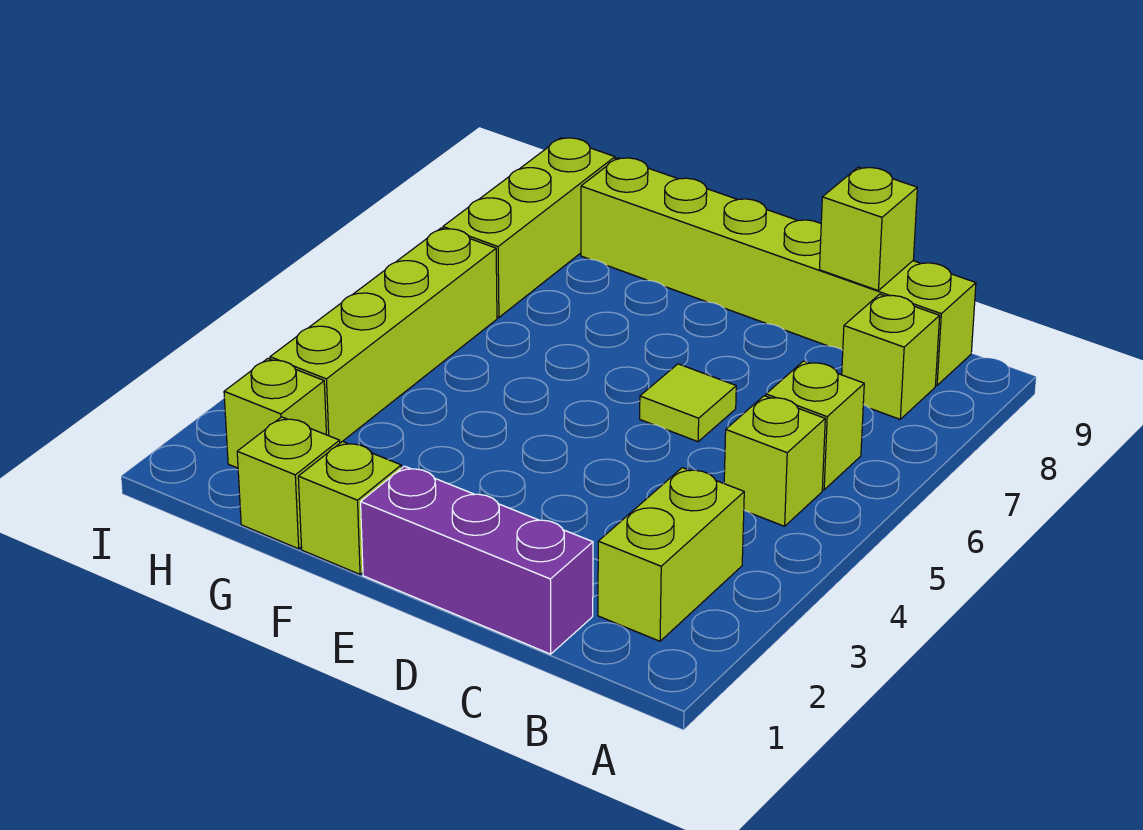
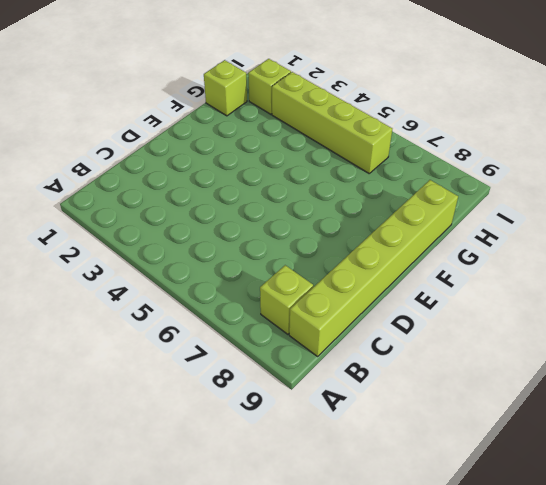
none -> lime 1x2 brick [598,468,744,641]
none -> lime 1x1 brick [724,396,825,526]
none -> lime 1x1 brick [766,361,864,490]

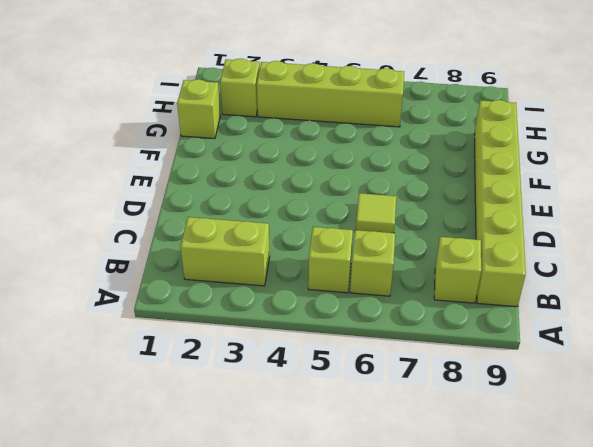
none -> purple 1x3 brick [361,466,593,654]
none -> lime 1x1 brick [298,441,401,574]
none -> lime 1x3 brick [443,138,615,317]

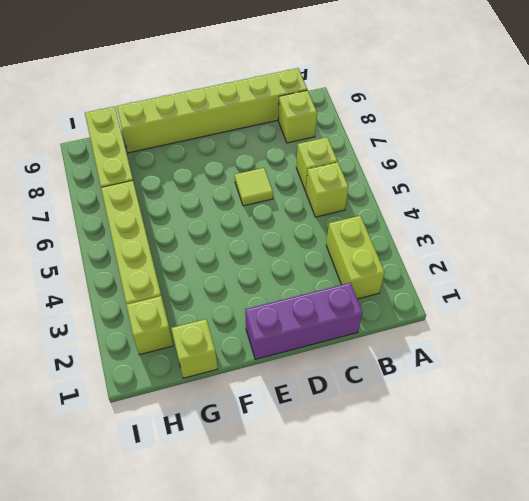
none -> lime 1x1 brick [298,441,401,574]
none -> lime 1x1 brick [820,167,917,291]

